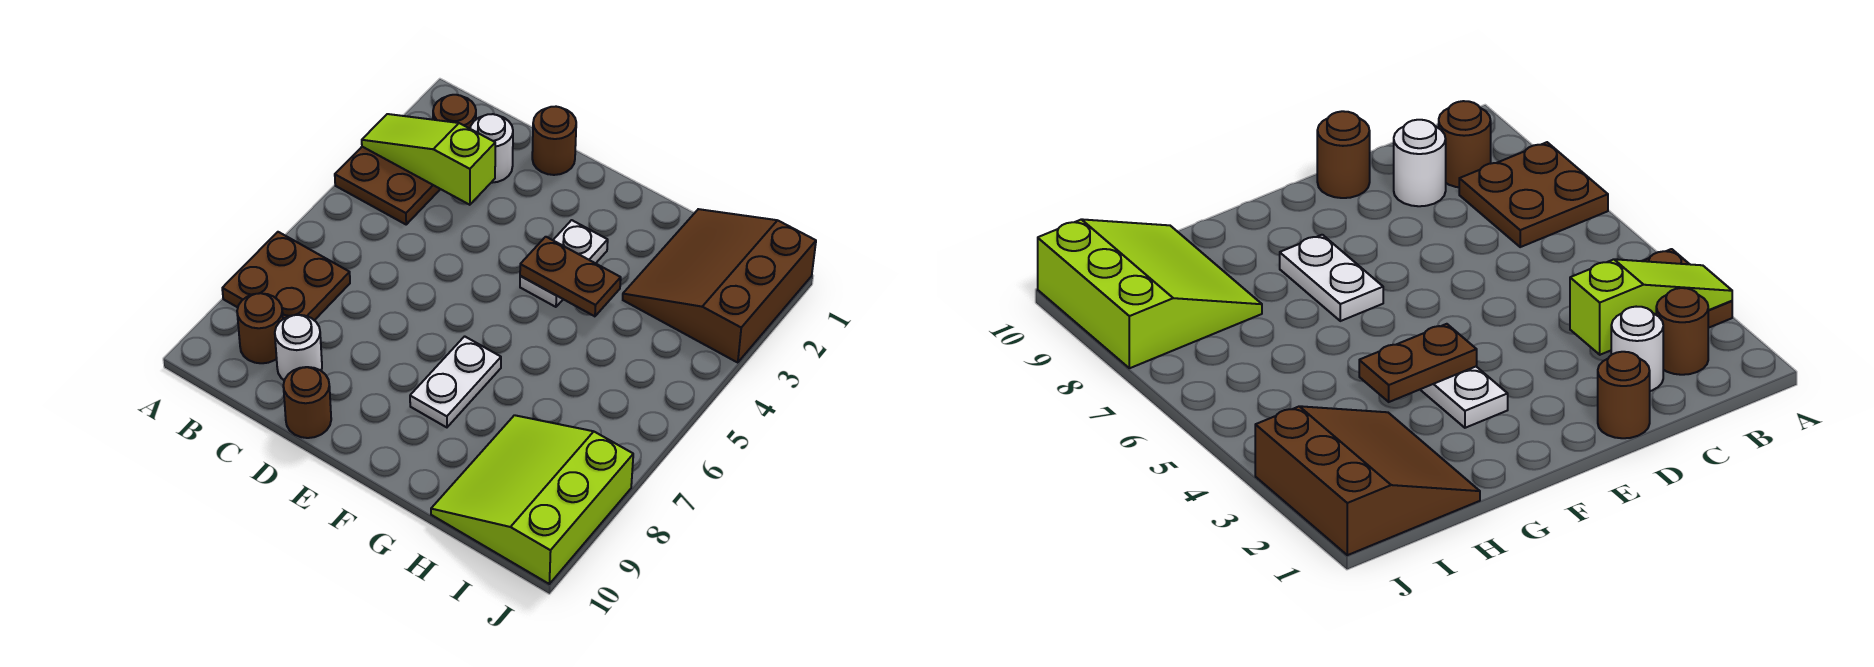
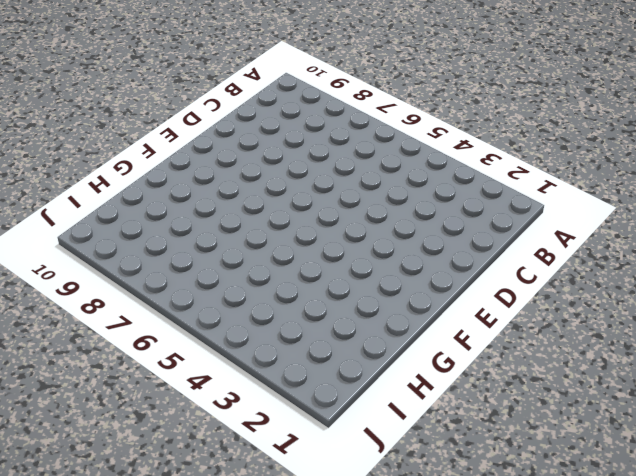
none -> brown 2x2 plate [335,147,440,224]
none -> brown 2x2 plate [222,232,350,320]
none -> brown 1x1 round brick [433,95,476,129]

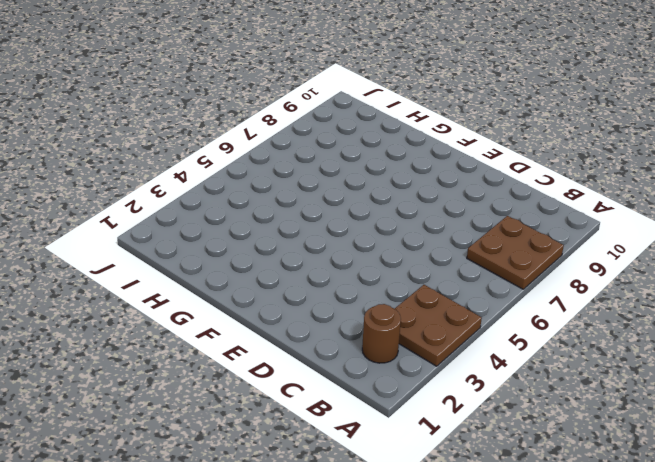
none -> brown 1x1 round brick [237,293,283,363]
none -> white 1x1 round brick [470,114,513,183]
none -> white 1x1 round brick [275,315,322,380]

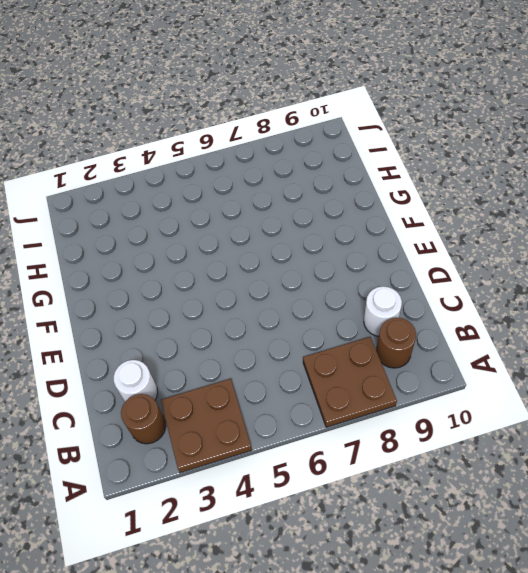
none -> brown 1x1 round brick [532,107,576,175]
none -> brown 1x1 round brick [283,367,331,438]
none -> white 1x2 plate [520,220,608,307]

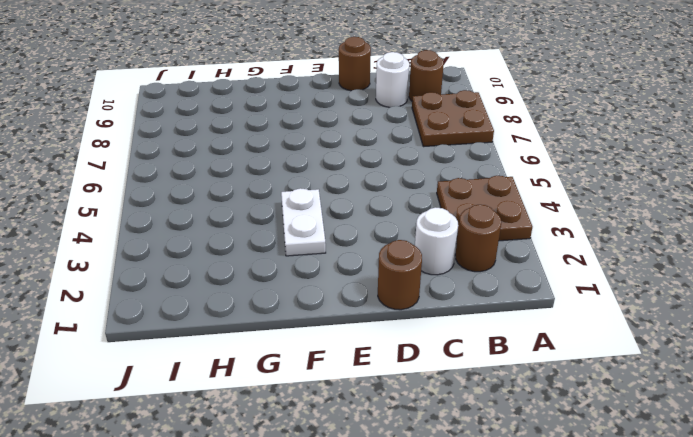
none -> white 1x2 plate [410,336,501,427]
none -> brown 3x3 slope [623,209,816,363]
none -> lime 3x3 slope [431,415,633,584]

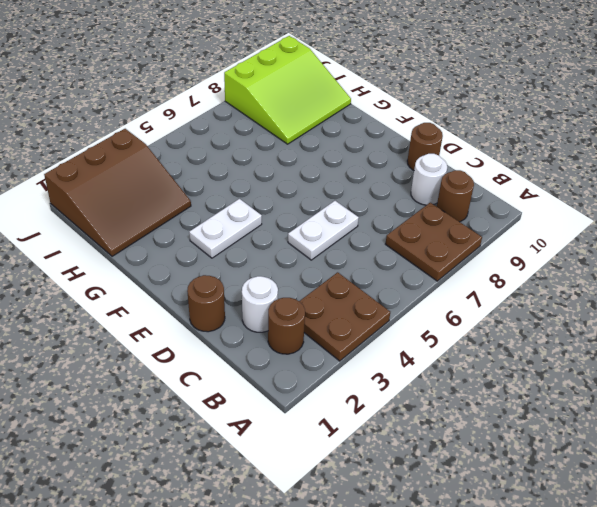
white 1x2 plate [288,201,359,260] -> white 1x2 plate moved to [410,336,501,427]
none -> lime 1x3 slope [362,114,495,205]
none -> brown 1x2 plate [520,237,621,316]

